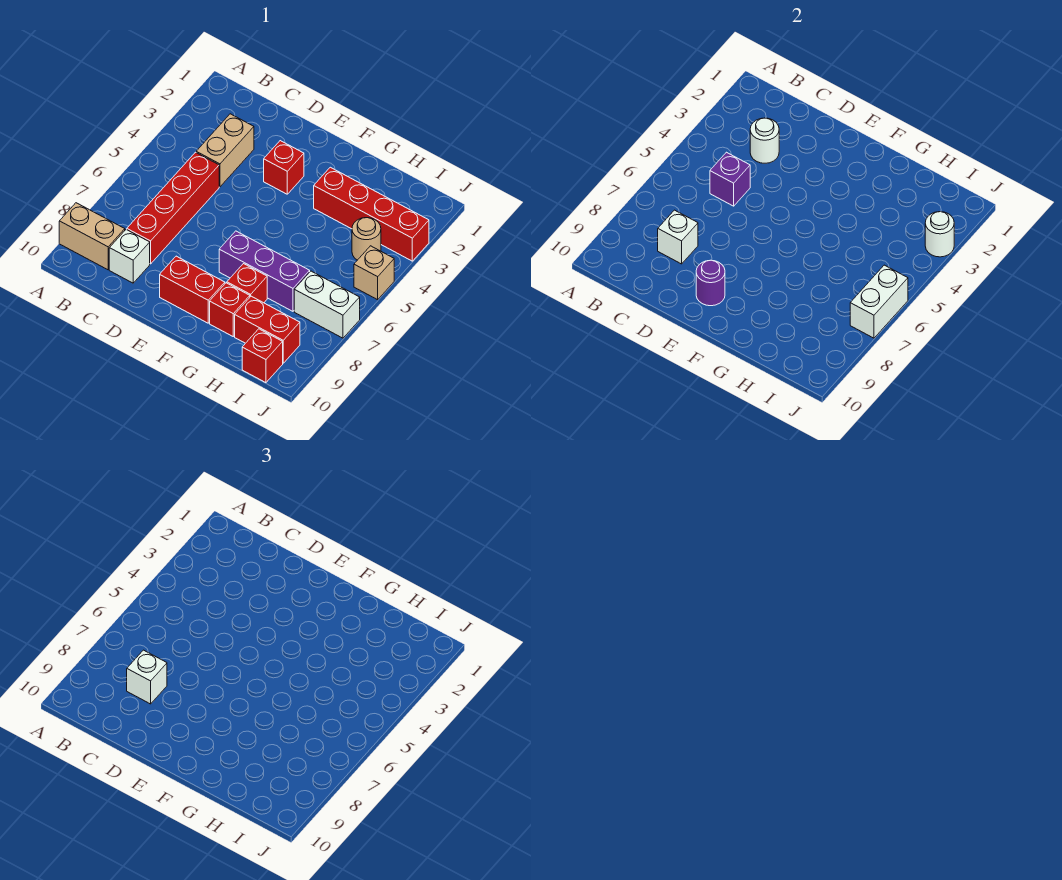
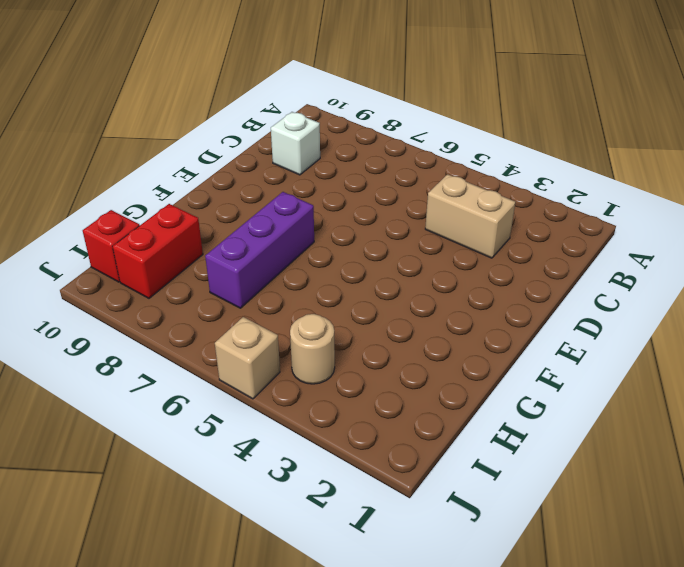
none -> tan 1x2 brick [59,203,125,270]
none -> red 1x4 brick [127,152,219,264]
none -> red 1x1 brick [264,141,304,194]

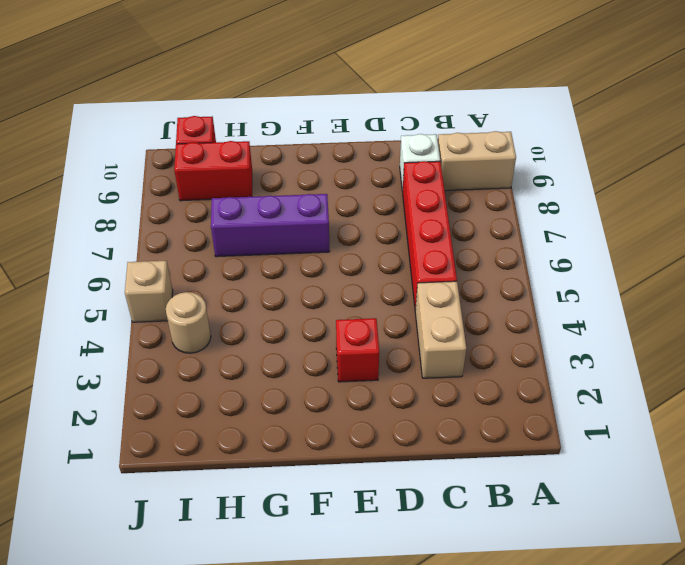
none -> red 1x2 brick [160,256,225,323]
none -> red 1x4 brick [314,167,429,261]
none -> red 1x1 brick [227,264,267,303]

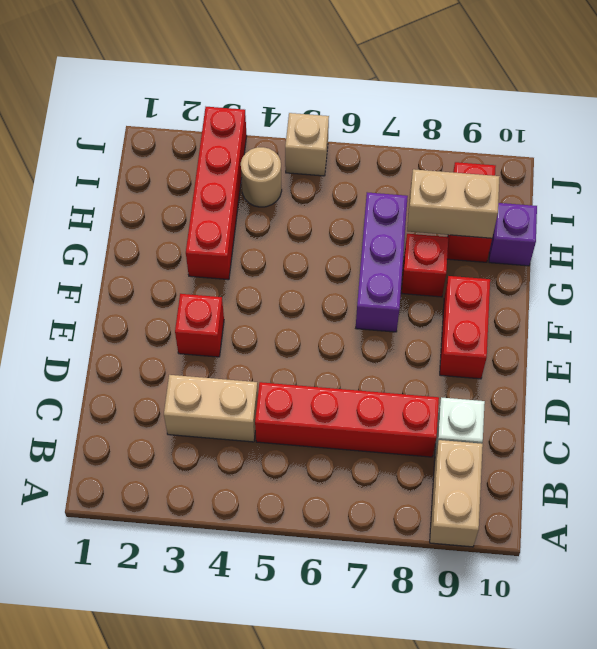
tan 1x2 brick [407,169,500,238] -> none
purple 1x1 brick [489,203,537,266] -> purple 1x1 brick moved to [710,152,750,206]
none -> red 1x1 brick [210,283,250,336]
none -> white 1x2 brick [294,271,360,338]
none -> red 1x1 brick [242,329,283,383]

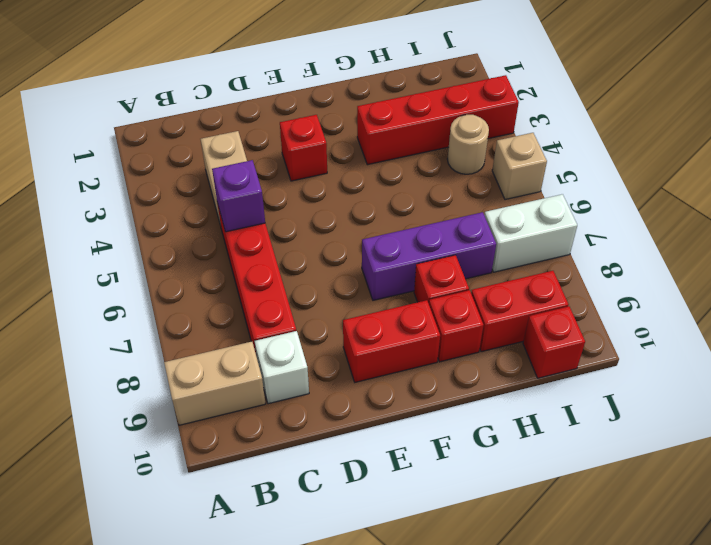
none -> white 1x1 round brick [750,118,779,163]
none -> white 1x1 brick [658,210,698,264]
none -> purple 1x1 round brick [696,260,725,306]

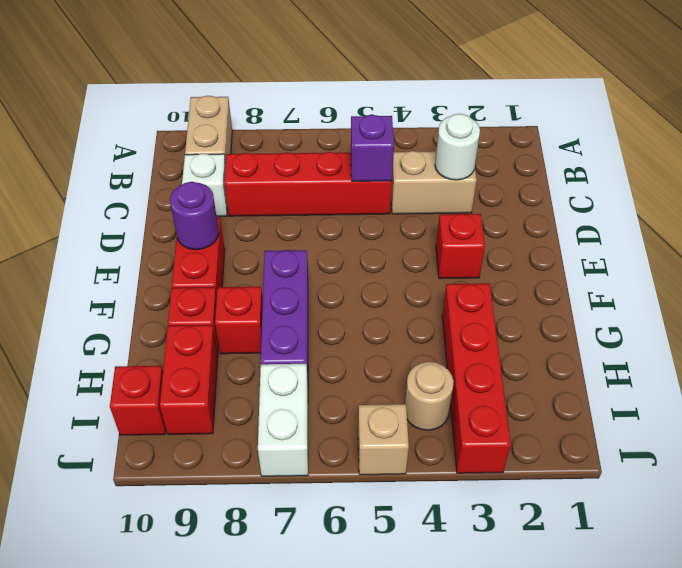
none -> white 1x1 brick [658,210,698,264]
none -> white 1x1 round brick [925,212,954,257]
none -> white 1x2 brick [850,265,908,338]

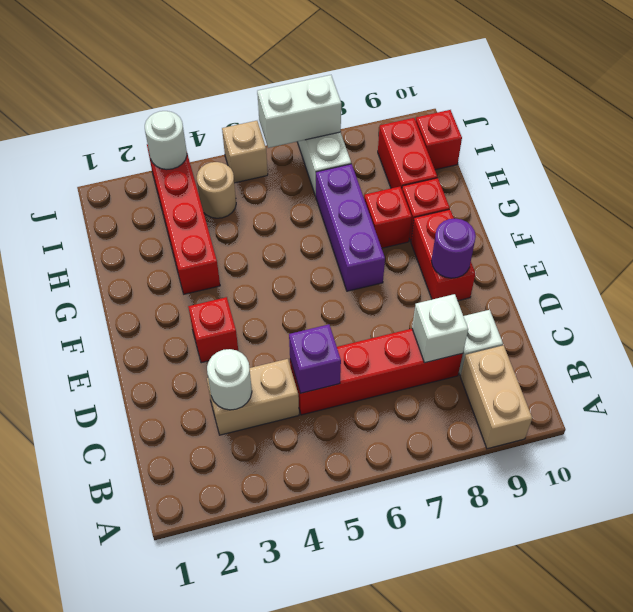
none -> white 1x1 brick [127,650,167,704]

